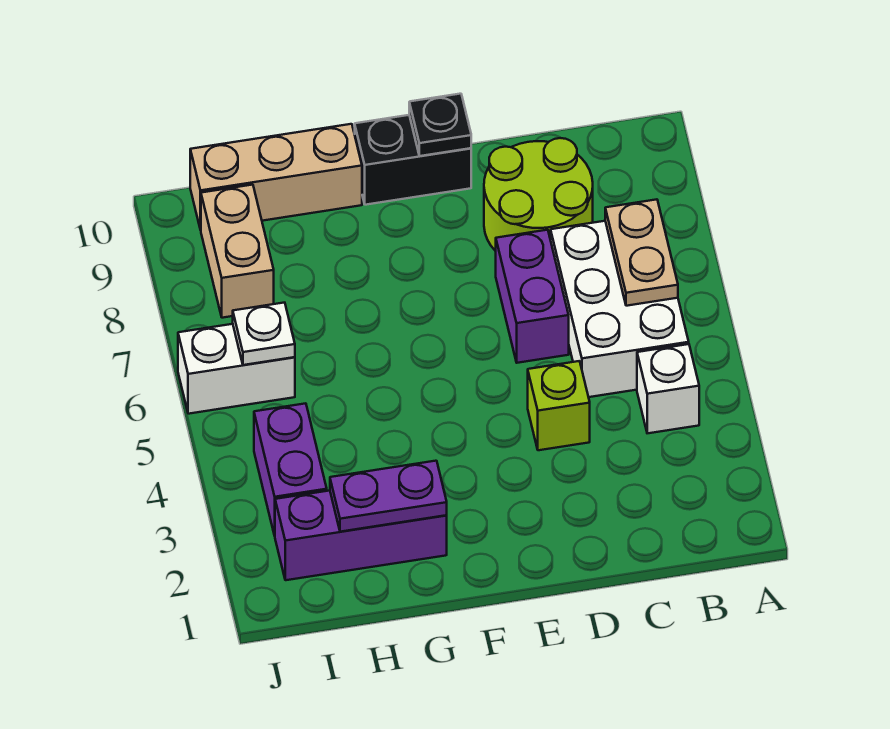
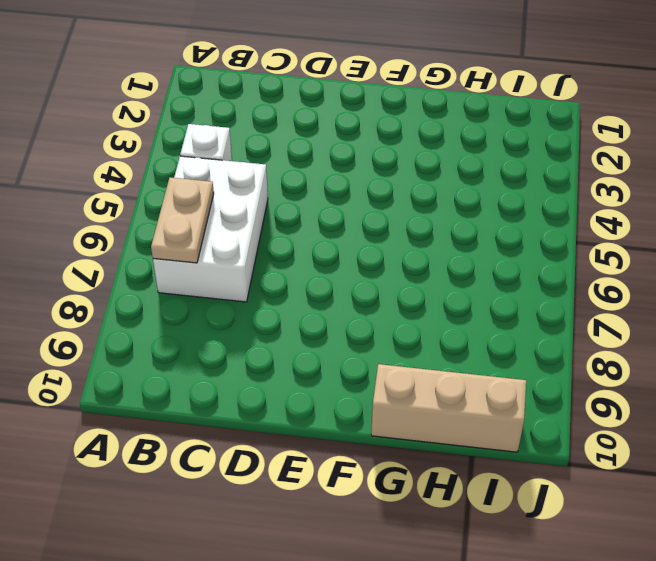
none -> lime 2x2 round brick [484,138,593,251]
none -> lime 1x1 brick [528,361,590,450]
none -> purple 1x2 brick [496,230,569,363]

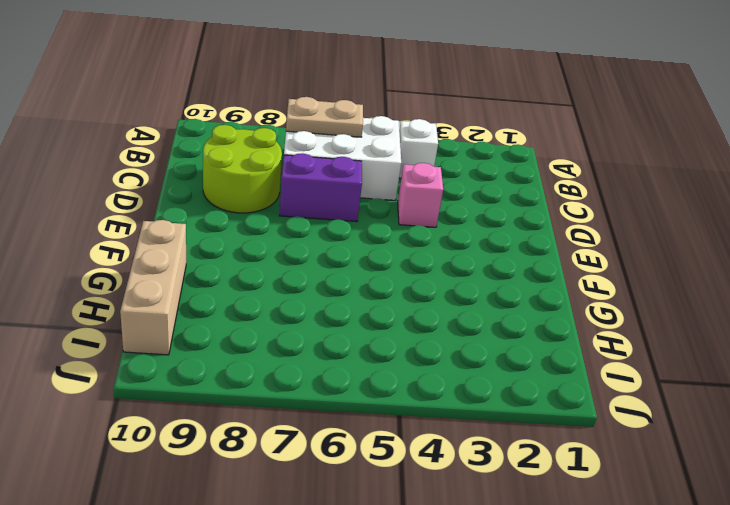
pink 1x1 brick [398,163,443,227] -> lime 1x1 brick [528,361,590,450]
none -> black 1x2 brick [355,115,471,205]
none -> purple 1x3 brick [275,491,447,580]
none -> purple 1x2 brick [254,403,327,536]

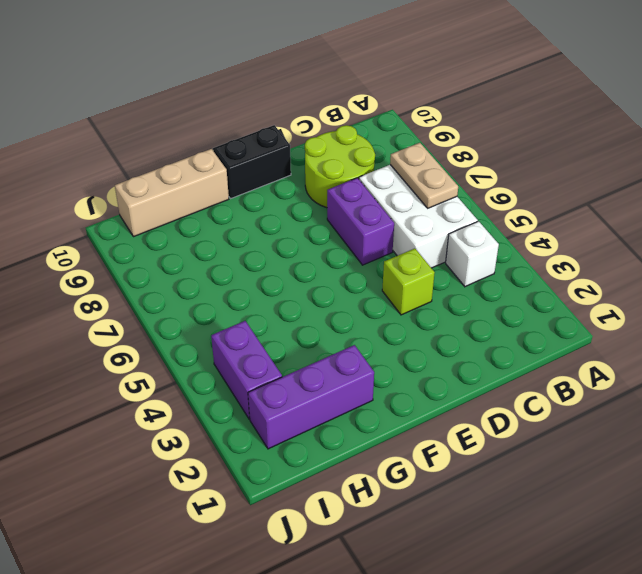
none -> white 1x2 brick [178,324,295,414]
none -> tan 1x2 brick [201,185,274,318]
none -> black 1x1 plate [409,94,471,156]

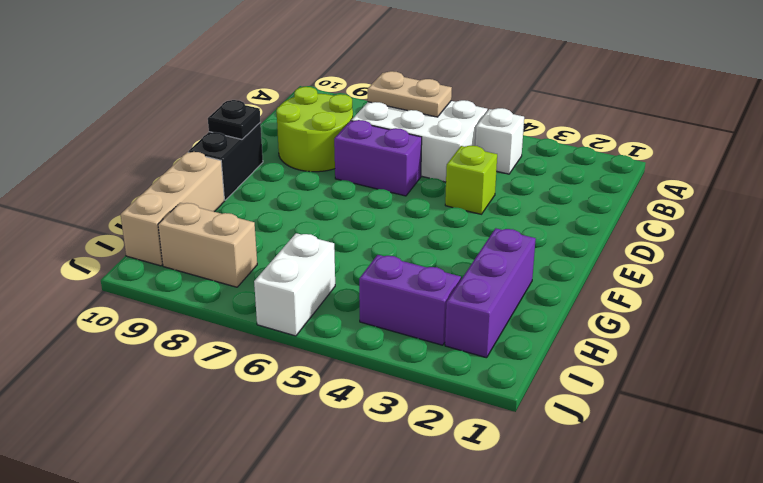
none -> purple 1x2 plate [330,461,447,532]
none -> white 1x1 plate [233,303,295,365]

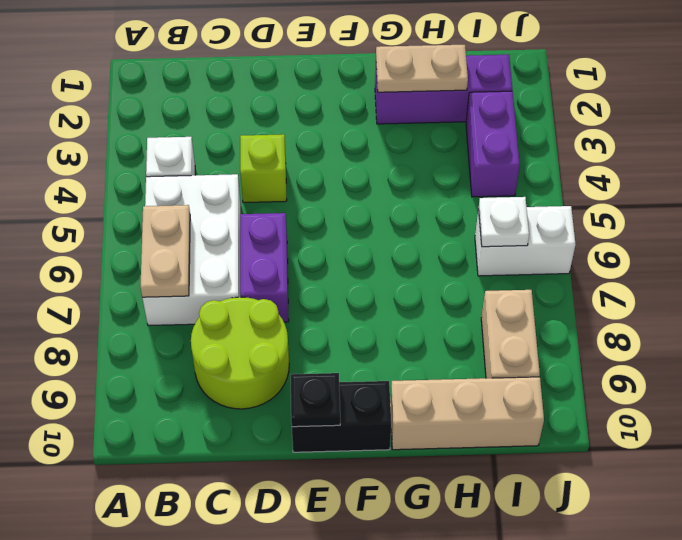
tan 1x2 plate [376,45,468,92] -> purple 1x2 plate [330,461,447,532]

